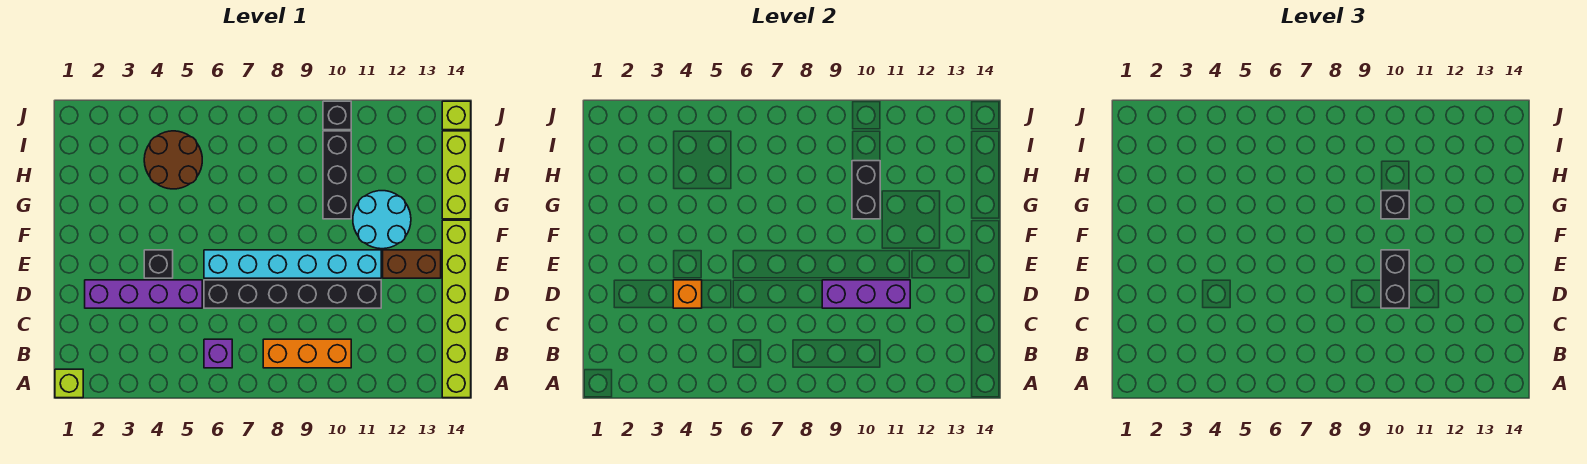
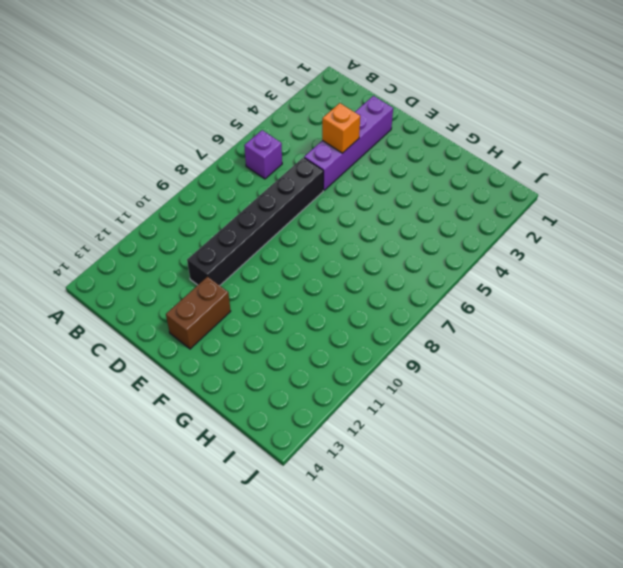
none -> lime 1x1 brick [55,369,83,398]
none -> lime 1x6 brick [442,220,471,398]
none -> orange 1x3 brick [263,339,351,368]

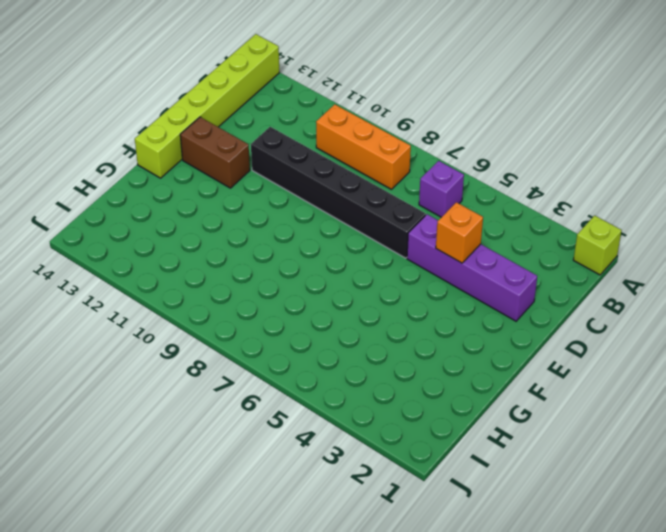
none -> black 1x1 brick [144,250,173,278]
none -> cyan 1x6 brick [204,250,381,278]
none -> cyan 2x2 round brick [353,191,411,249]

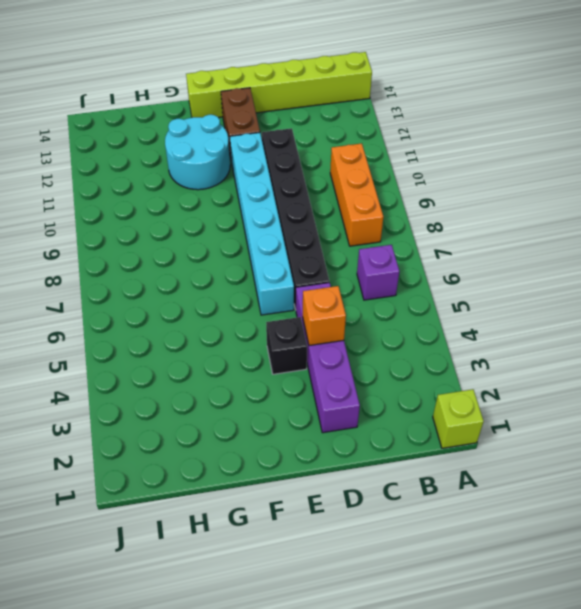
none -> black 1x3 brick [323,131,351,219]
none -> lime 1x3 brick [442,131,471,219]
none -> brown 2x2 round brick [144,131,202,189]

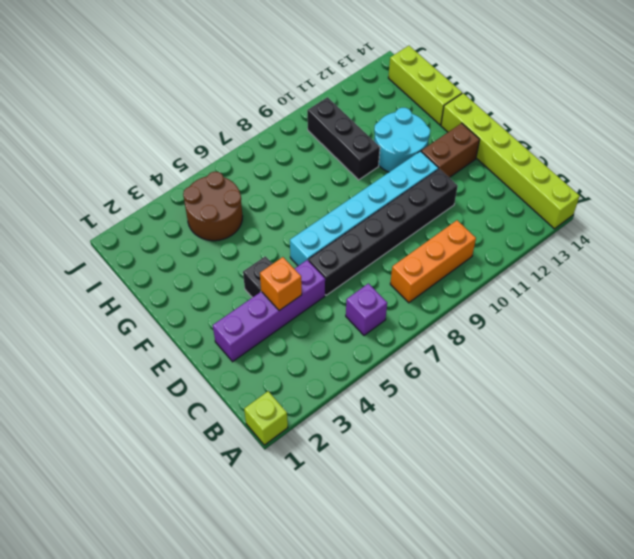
none -> black 1x1 brick [323,101,351,130]
none -> lime 1x1 brick [442,101,471,130]
none -> purple 1x3 brick [822,280,910,308]

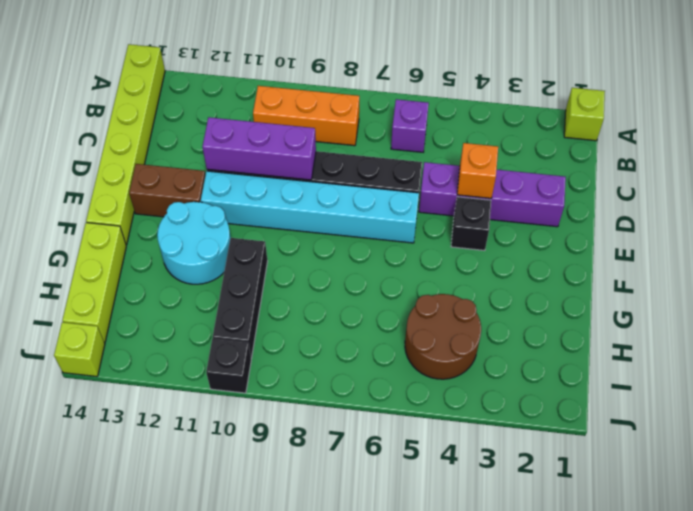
none -> black 1x2 brick [852,161,880,219]
none -> black 1x2 brick [1381,250,1409,308]
none -> black 1x1 brick [1381,191,1409,219]

